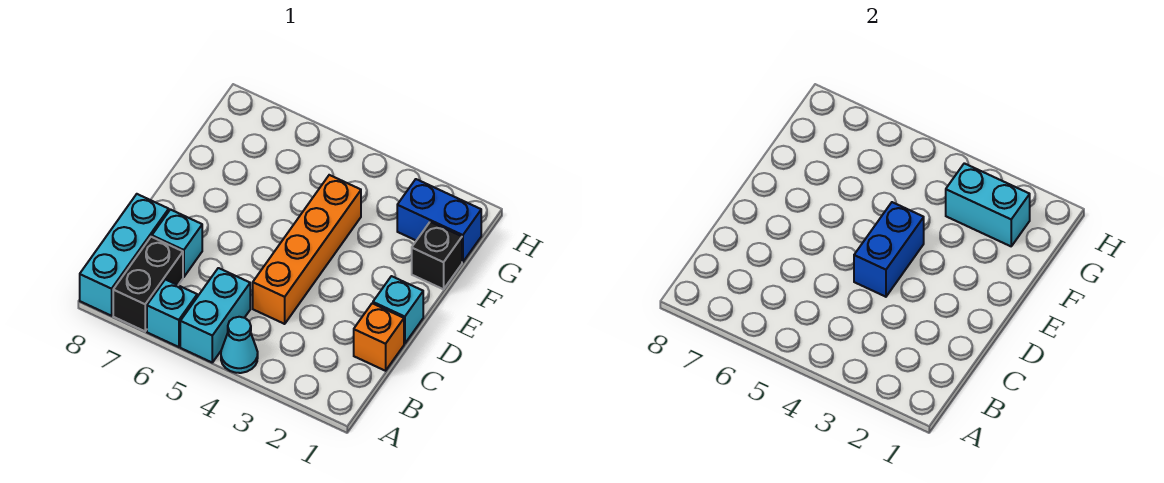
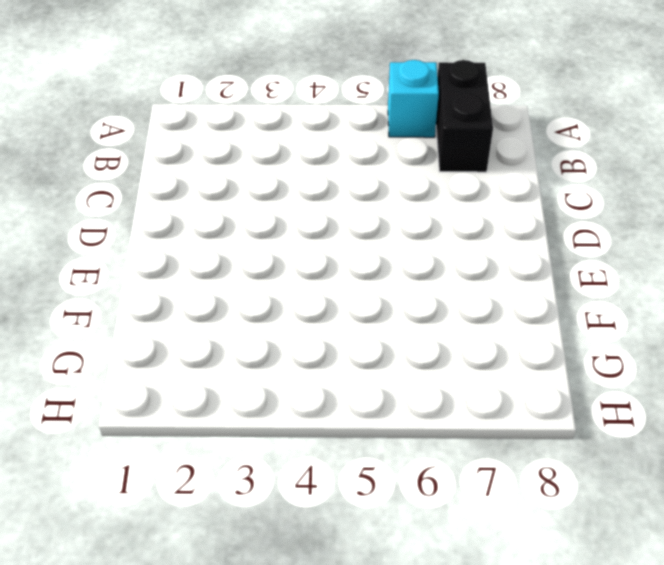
none -> cyan 1x1 cone [221,317,258,373]
none -> cyan 1x2 brick [180,268,250,362]
none -> cyan 1x3 brick [80,194,169,316]

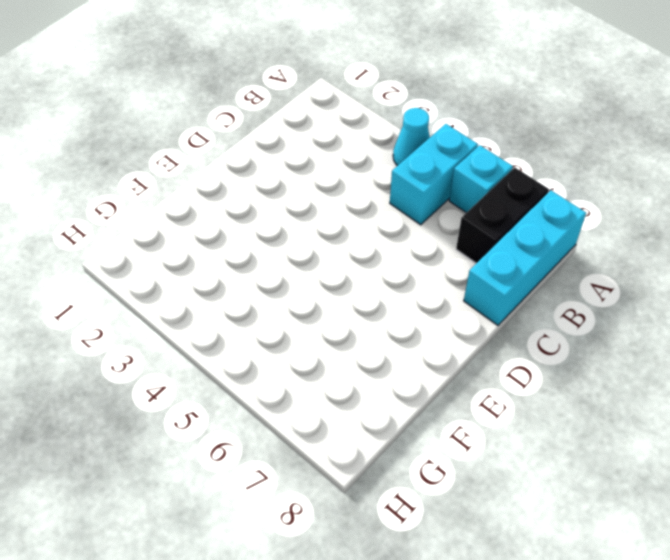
none -> orange 1x1 brick [354,303,404,371]
none -> orange 1x4 brick [253,175,361,324]
none -> cyan 1x1 brick [152,210,202,277]

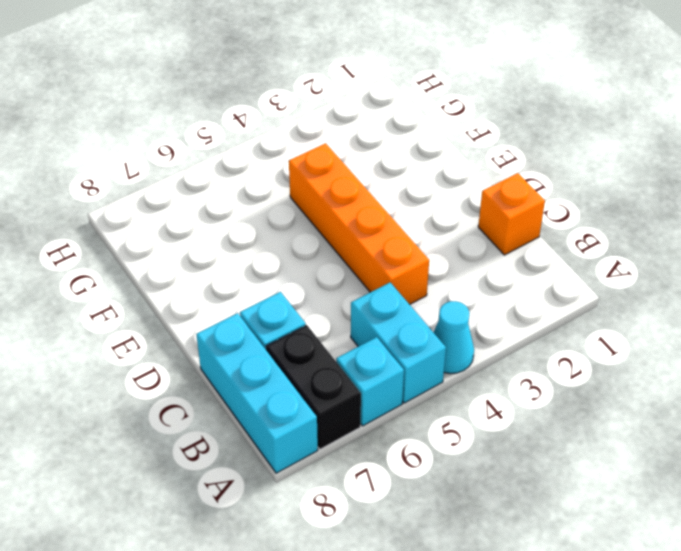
none -> cyan 1x1 brick [373,276,423,344]
none -> black 1x1 brick [412,222,462,289]
none -> blue 1x2 brick [397,179,481,262]

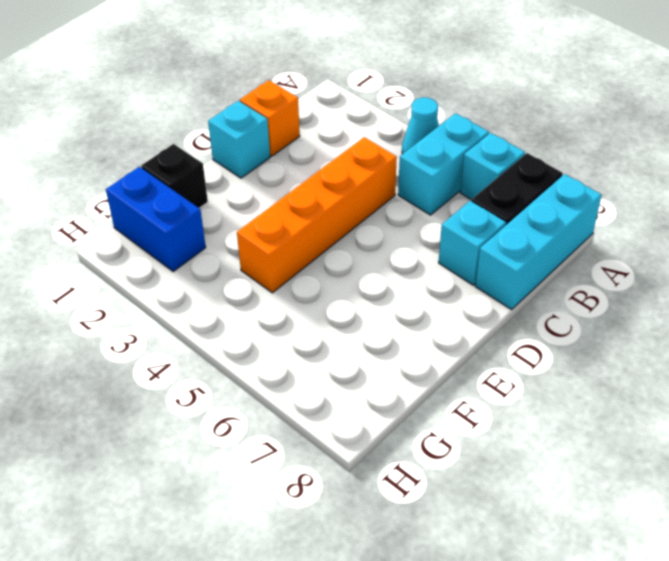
none -> blue 1x2 brick [854,202,924,297]
none -> cyan 1x2 brick [946,163,1030,246]

